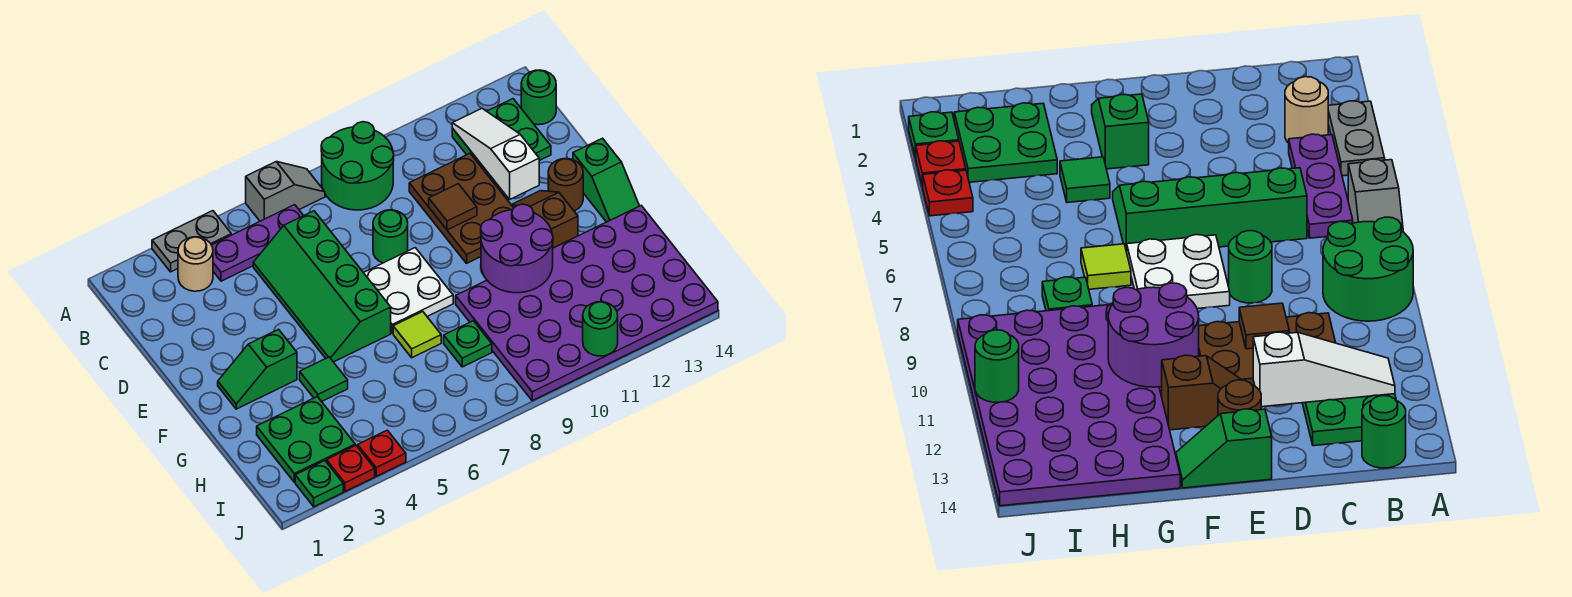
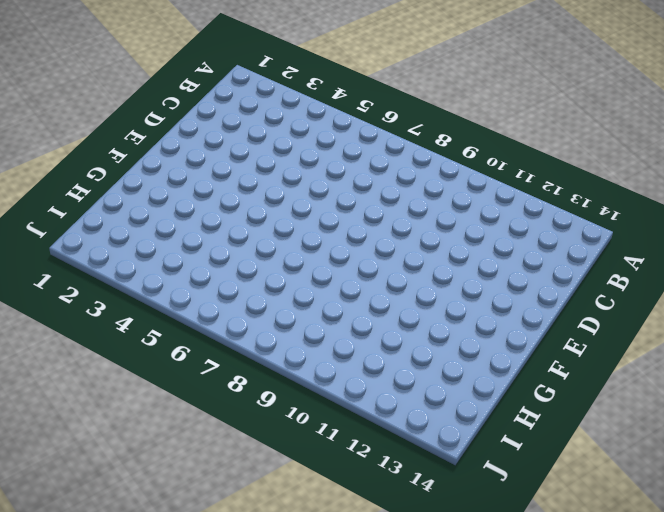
none -> grey 1x2 plate [152,211,231,272]
none -> grey 1x2 slope [246,162,325,221]
none -> green 2x2 round brick [321,122,394,210]

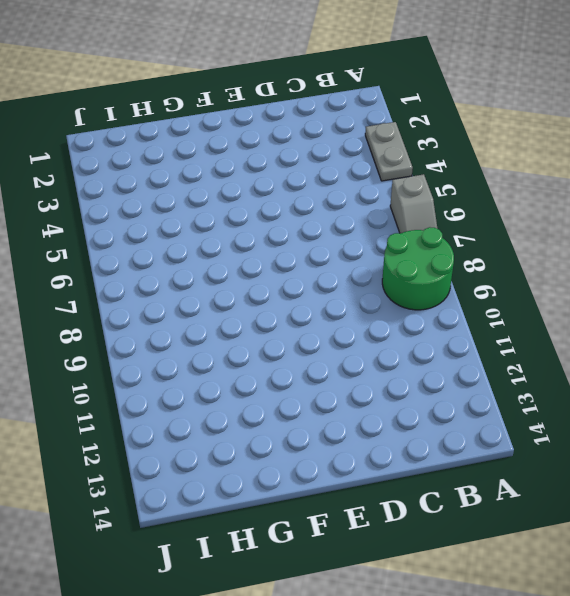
none -> tan 1x1 round brick [178,237,213,291]
none -> purple 1x3 plate [212,205,304,281]
none -> green 2x2 plate [452,99,551,182]

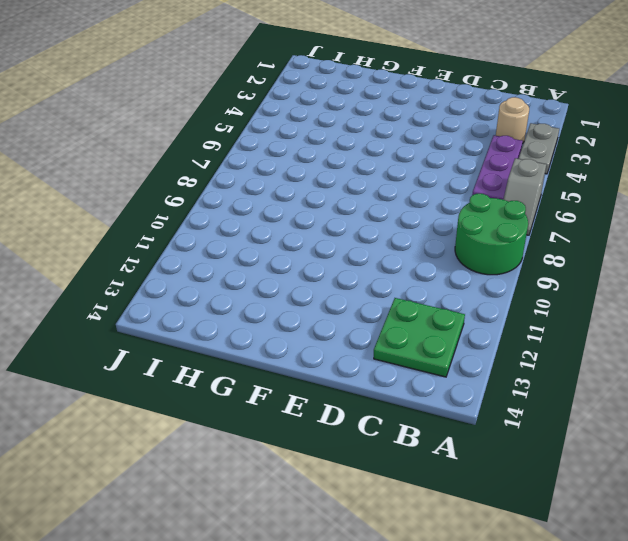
none -> green 1x1 round brick [521,70,556,125]
none -> green 2x4 slope [253,211,391,362]
none -> brown 2x3 plate [409,153,513,263]

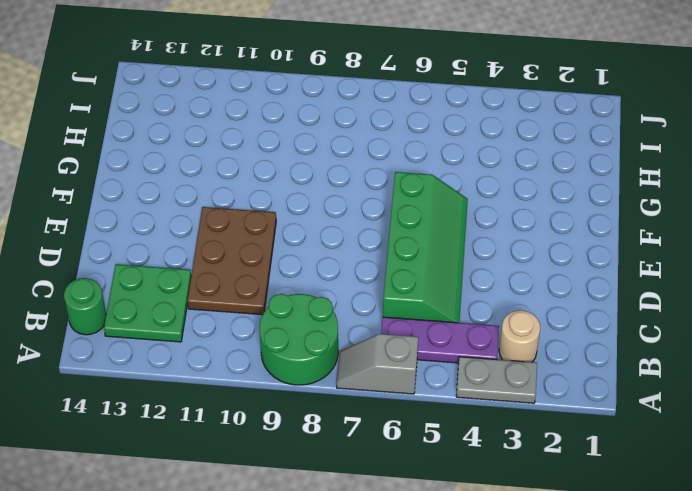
none -> green 1x1 round brick [373,210,408,263]
none -> white 2x2 plate [364,248,453,333]
none -> brown 1x2 slope [512,191,578,248]

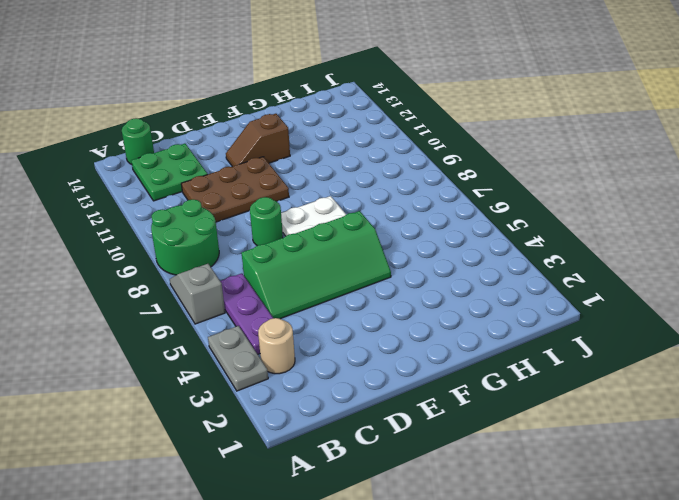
none -> brown 1x1 round brick [548,159,583,211]
none -> green 1x2 slope [573,138,639,222]
none -> green 1x2 slope [218,329,297,409]

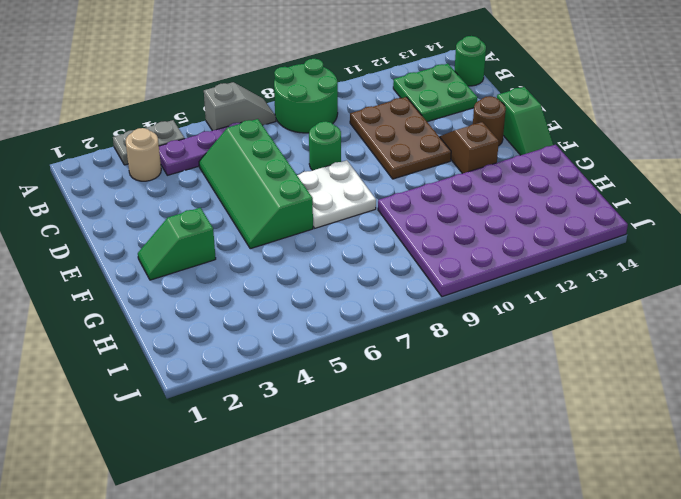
none -> green 1x1 tile [300,357,348,402]
none -> lime 1x1 tile [393,312,441,358]
none -> green 2x2 plate [257,397,355,482]

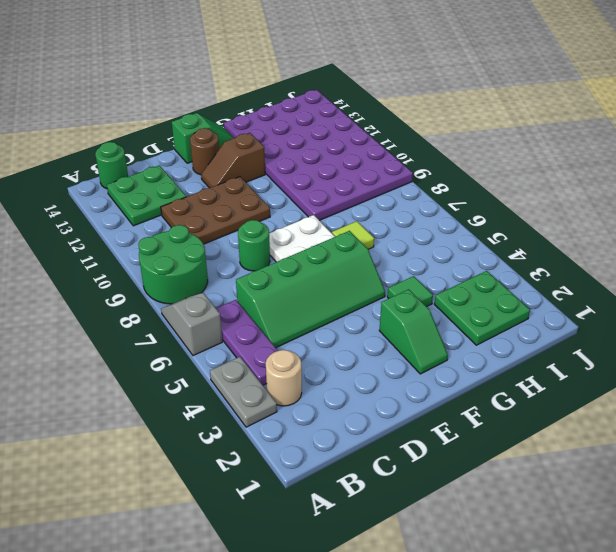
none -> green 1x1 plate [444,321,492,367]
none -> green 1x1 plate [295,461,343,507]
none -> red 1x1 plate [327,445,375,492]

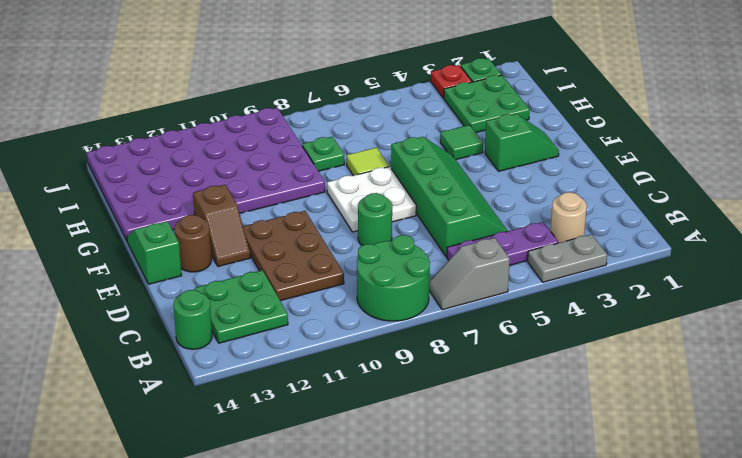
none -> red 1x1 plate [358,430,406,476]
none -> white 1x3 slope [452,108,539,199]
none -> brown 1x1 tile [429,184,477,230]

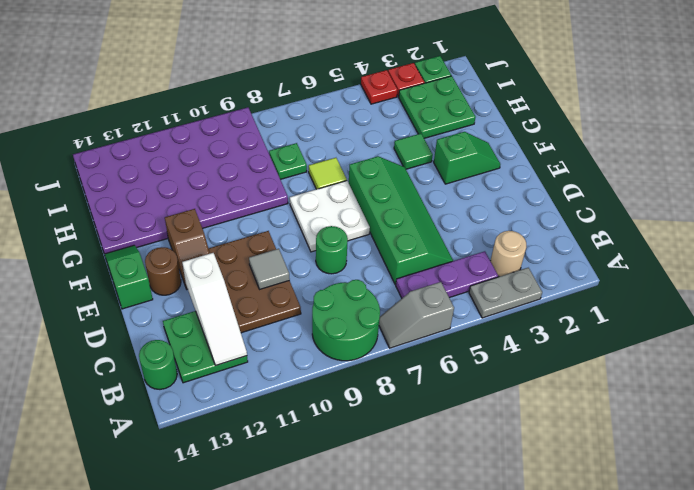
grey 1x1 tile [249,249,290,289] -> brown 1x1 tile [429,184,477,230]
none -> purple 2x2 round brick [481,204,553,293]
none -> green 1x1 round brick [583,302,618,356]

